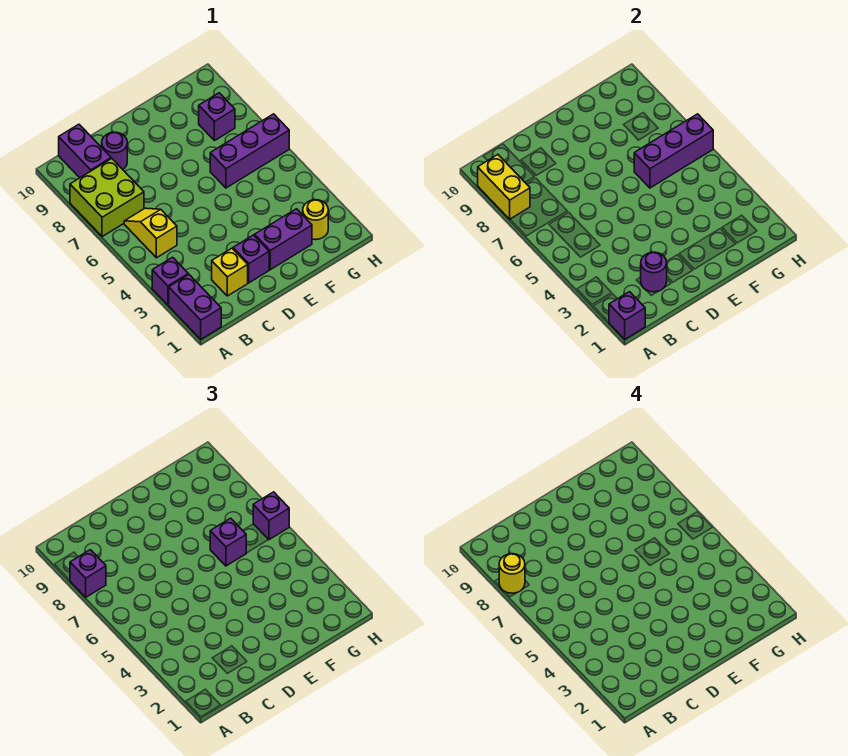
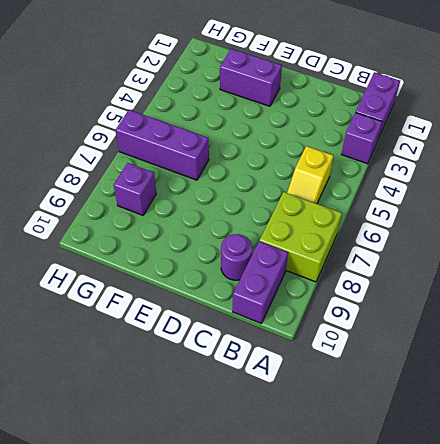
none -> yellow 1x1 brick [212,248,248,296]
none -> purple 1x1 brick [233,235,269,283]
none -> yellow 1x1 round brick [303,200,328,240]

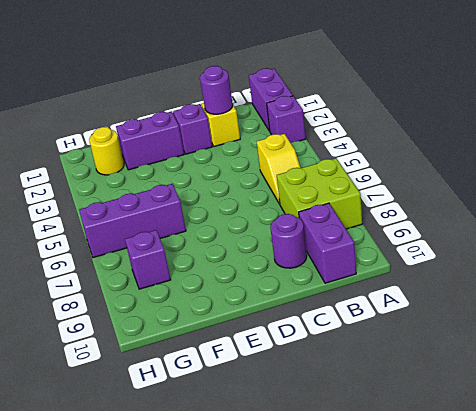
none -> purple 1x1 brick [609,292,645,339]
none -> yellow 1x2 brick [478,155,530,219]
none -> purple 1x3 brick [634,114,713,188]

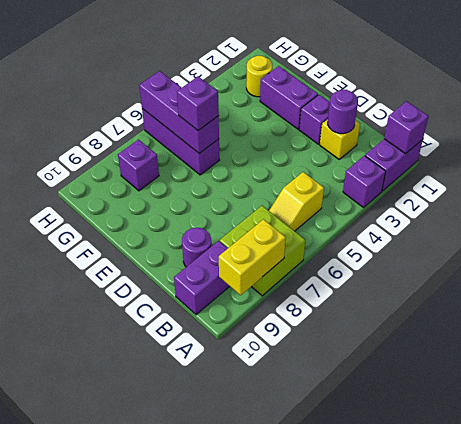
none -> purple 1x1 brick [70,550,106,597]
none -> purple 1x1 brick [253,492,289,540]
none -> yellow 1x1 round brick [499,554,525,593]

